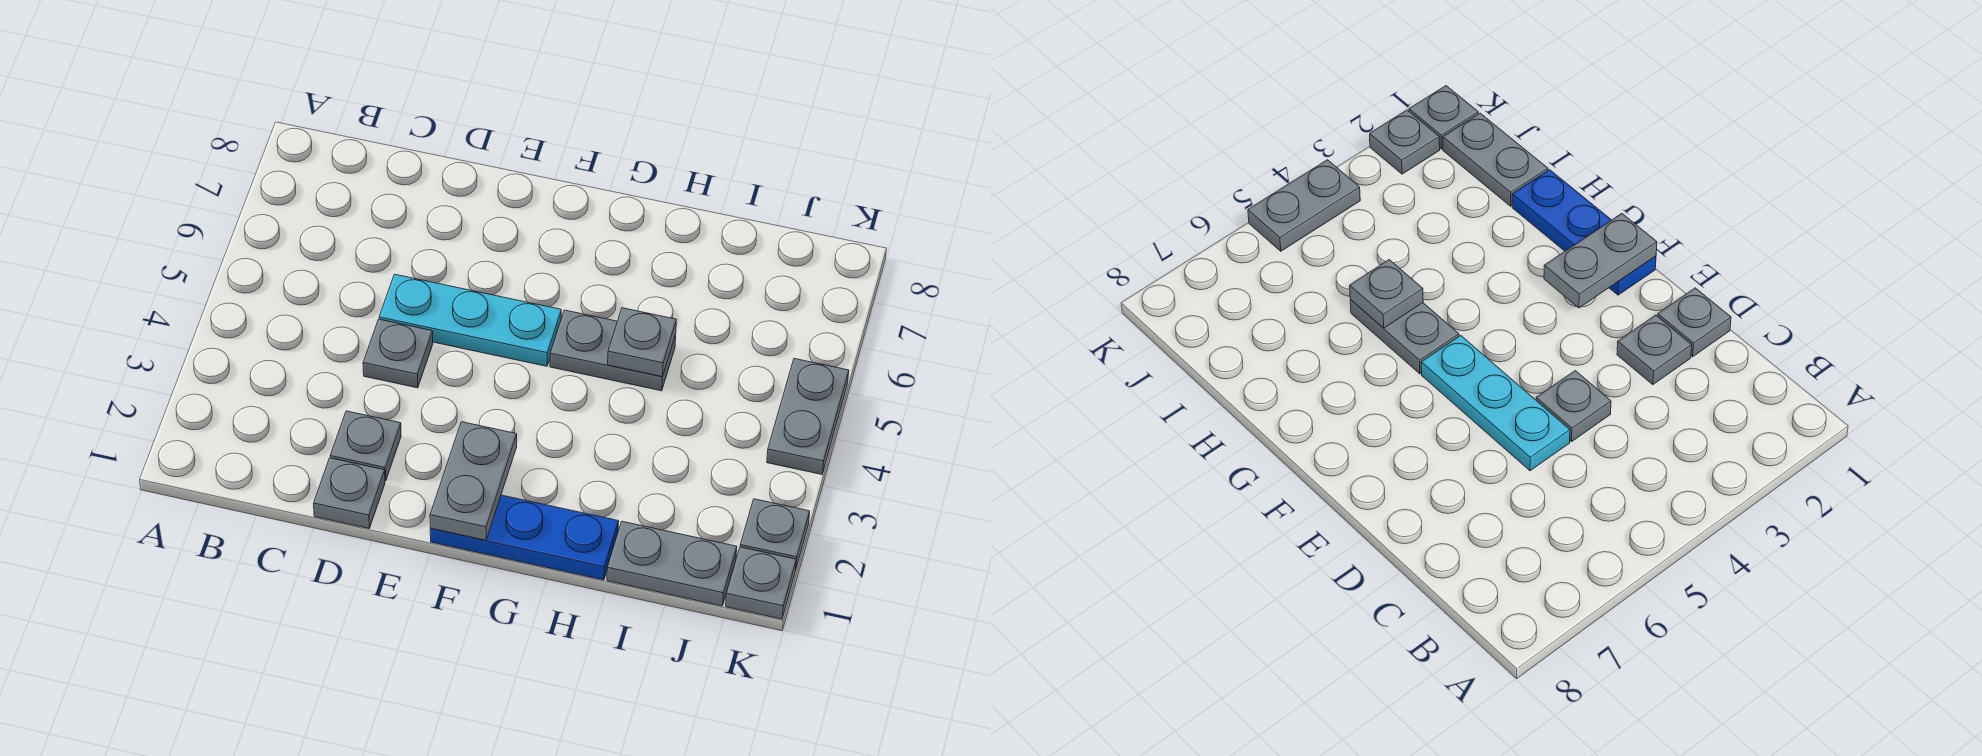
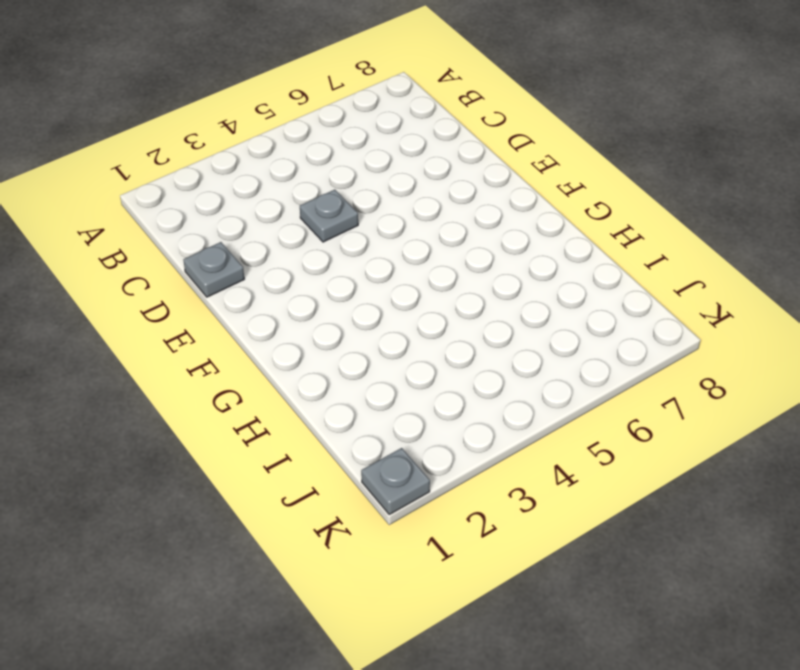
none -> grey 1x1 plate [330,411,401,481]
none -> cyan 1x3 plate [379,274,561,366]
none -> blue 1x3 plate [430,495,619,580]

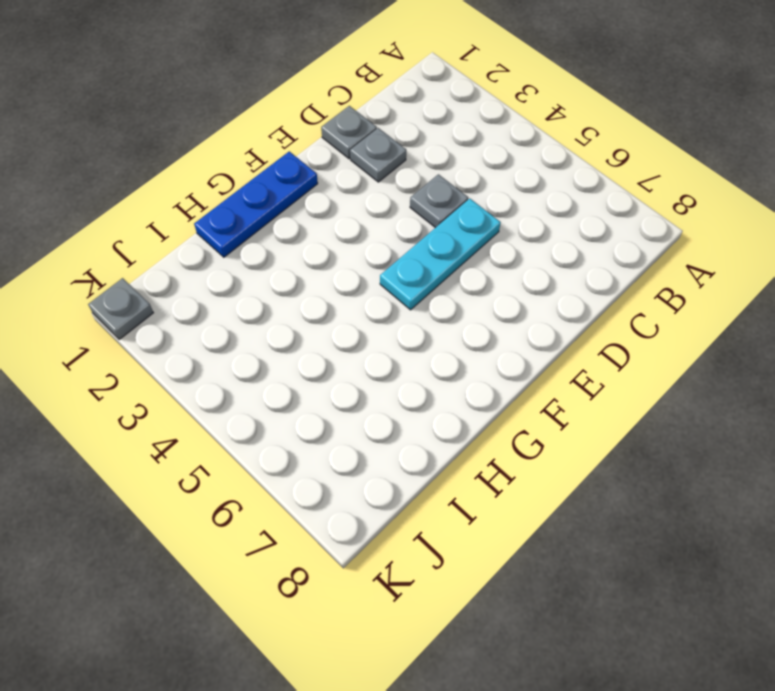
none -> grey 1x2 plate [550,310,676,391]
none -> grey 1x2 plate [607,521,737,606]
none -> grey 1x1 plate [740,499,810,570]

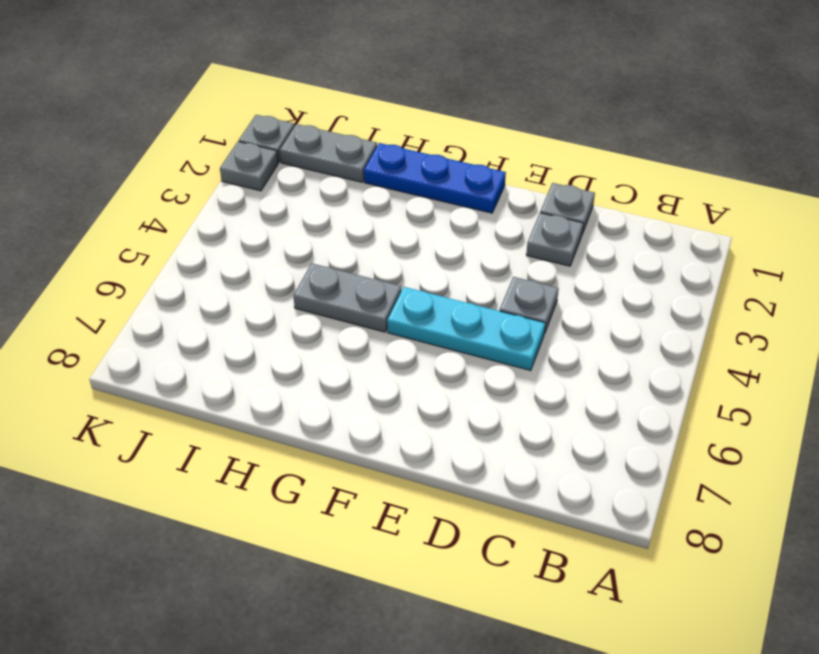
none -> grey 1x2 plate [767,359,849,474]
none -> grey 1x2 plate [430,422,517,540]
none -> grey 1x1 plate [608,308,676,377]

